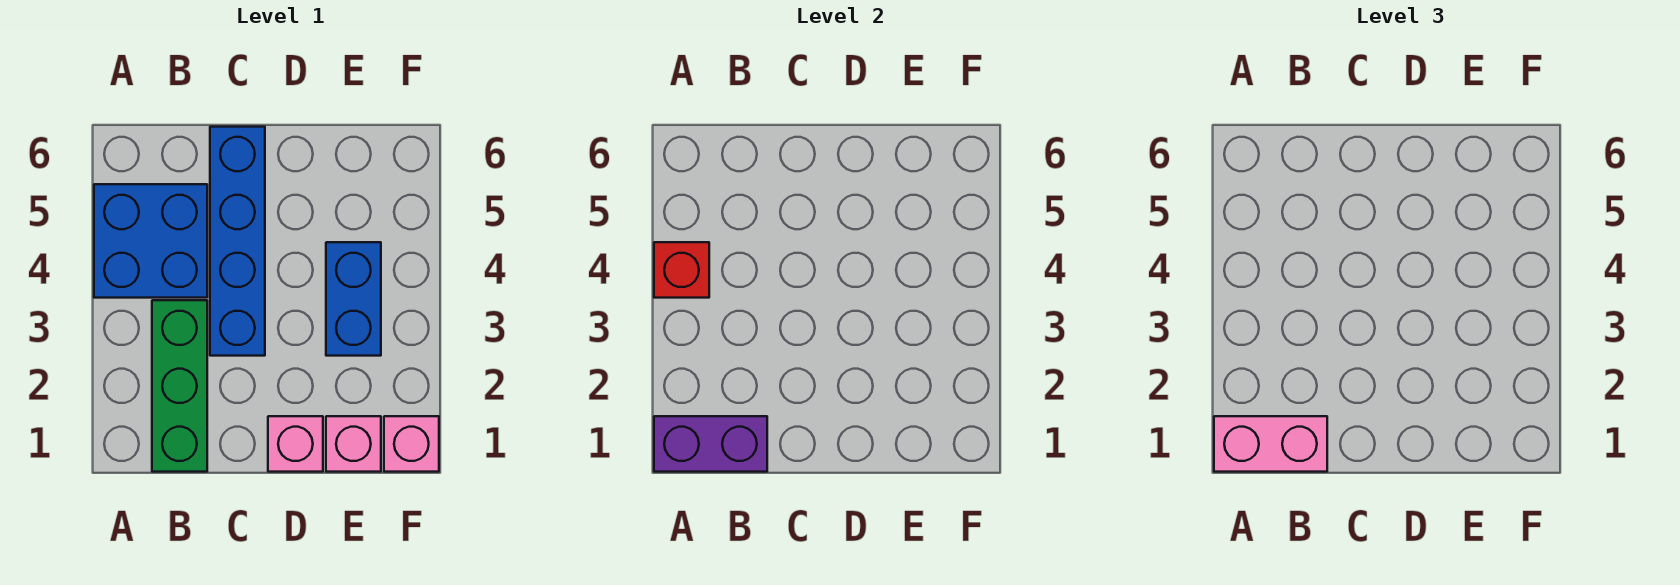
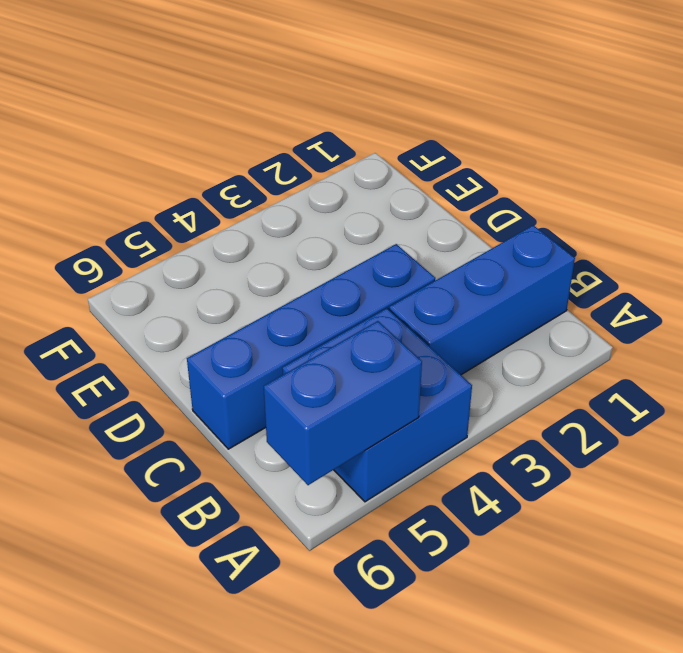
blue 1x2 brick [264,321,422,485] -> blue 1x2 brick moved to [326,242,381,356]
blue 1x3 brick [389,225,575,375] -> green 1x3 brick [152,300,207,472]
none -> pink 1x1 brick [268,416,323,472]
none -> pink 1x1 brick [326,416,381,472]

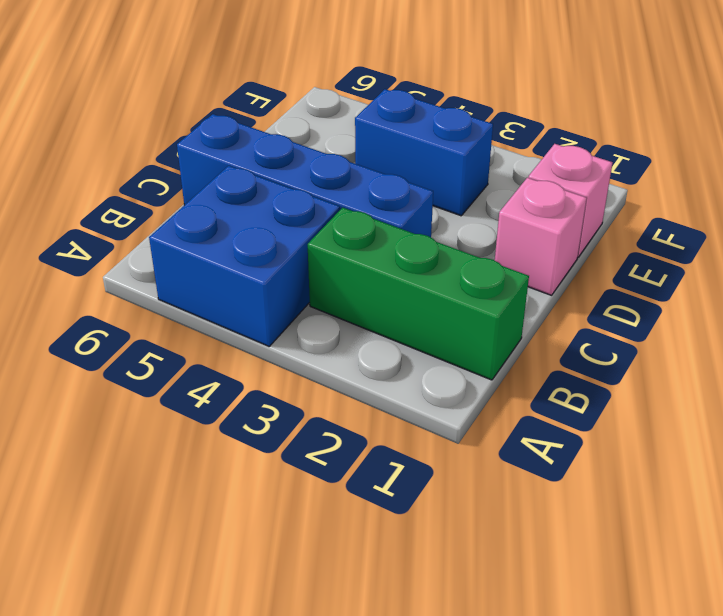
none -> pink 1x1 brick [384,416,439,472]
none -> purple 1x2 brick [654,416,767,472]

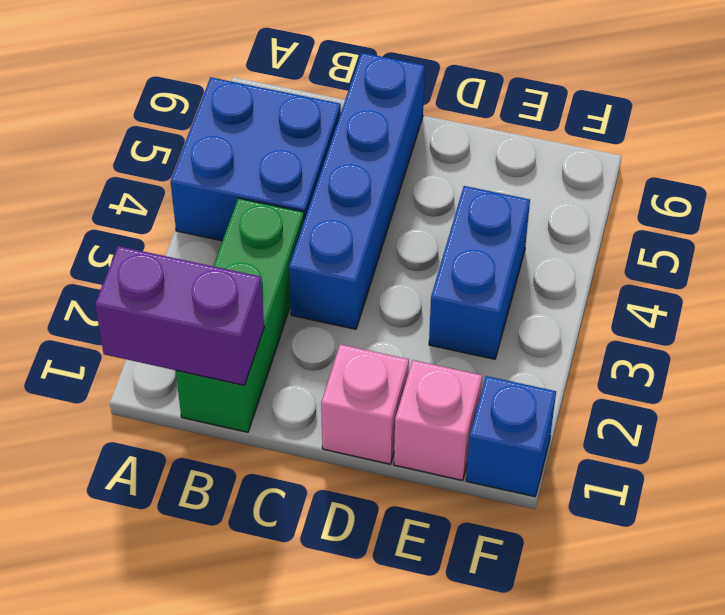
blue 1x1 brick [466,376,556,497] -> pink 1x1 brick [384,416,439,472]
none -> red 1x1 brick [654,242,709,298]
none -> pink 1x2 brick [1214,416,1327,472]

